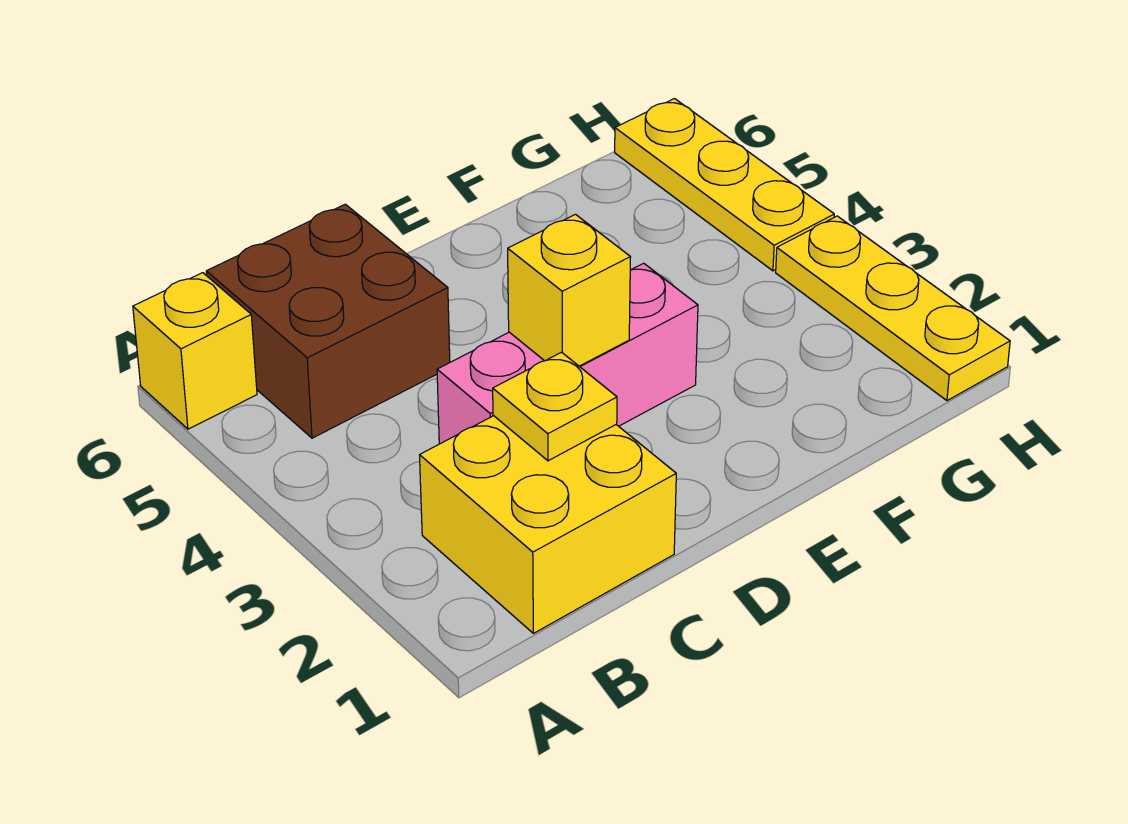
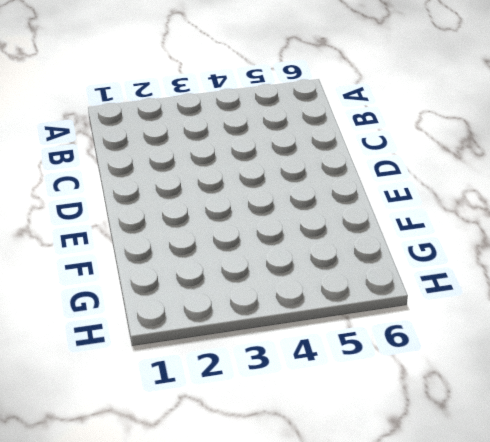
none -> yellow 1x1 brick [133,273,257,429]
none -> yellow 2x2 brick [420,416,676,633]

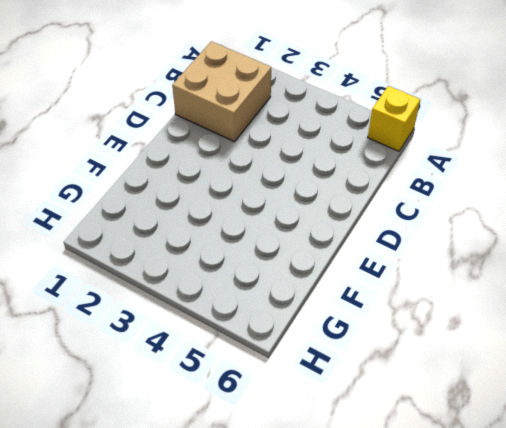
tan 2x2 brick [172,41,271,142] -> yellow 2x2 brick [420,416,676,633]
none -> brown 2x2 brick [206,204,450,438]
none -> pink 1x3 brick [437,263,698,444]

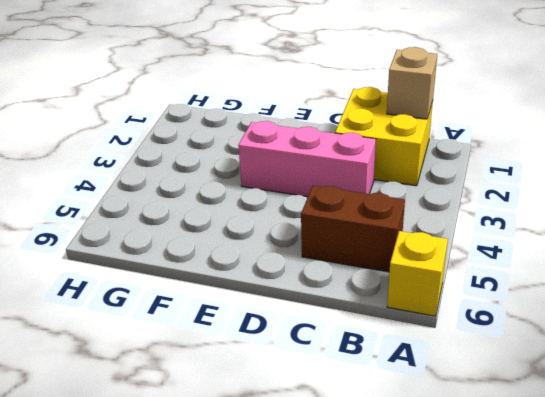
tan 1x1 brick [387,47,437,119] -> none
brown 1x2 brick [301,186,405,272] -> brown 2x2 brick [206,204,450,438]
none -> yellow 1x3 plate [776,216,1010,401]
none -> yellow 1x3 plate [615,99,834,271]

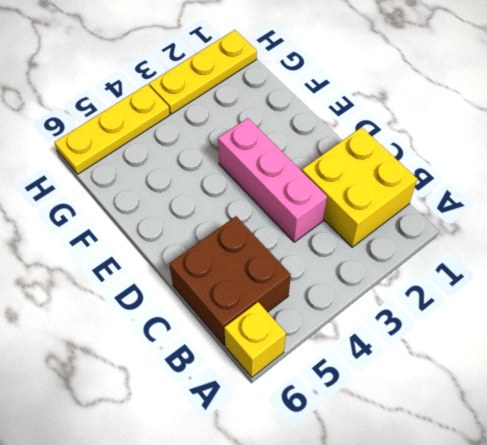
none -> yellow 1x1 plate [493,352,617,461]
none -> yellow 1x1 brick [508,214,630,366]

